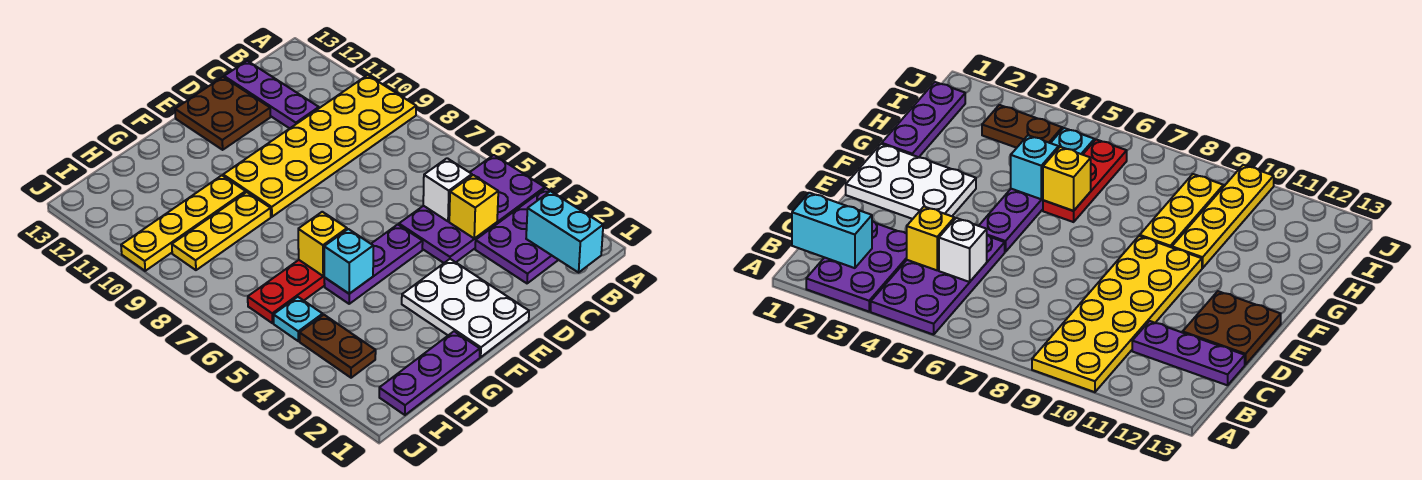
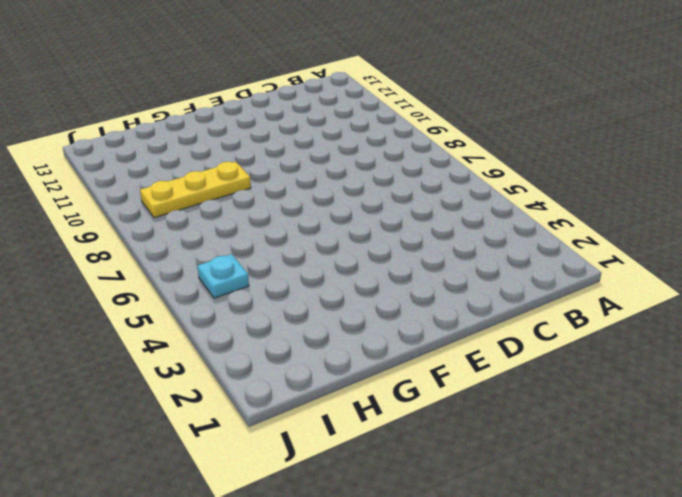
none -> purple 2x3 plate [475,188,596,283]
none -> purple 2x4 plate [399,155,545,263]
none -> yellow 2x6 plate [223,75,416,217]

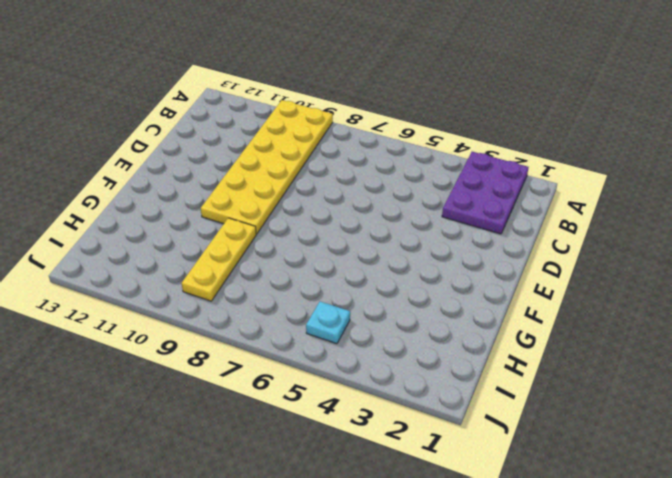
none -> purple 2x4 plate [399,155,545,263]
none -> purple 1x3 plate [224,61,319,129]
none -> brown 2x2 plate [175,77,270,150]

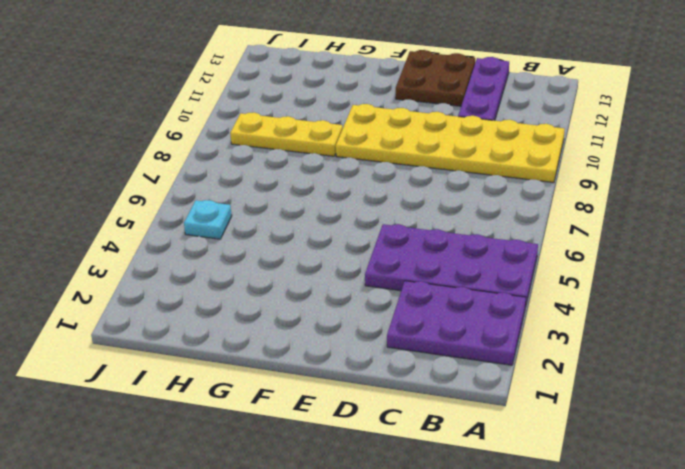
none -> white 2x3 plate [402,259,529,357]
none -> purple 1x3 plate [324,225,423,304]
none -> purple 1x3 plate [379,331,480,415]

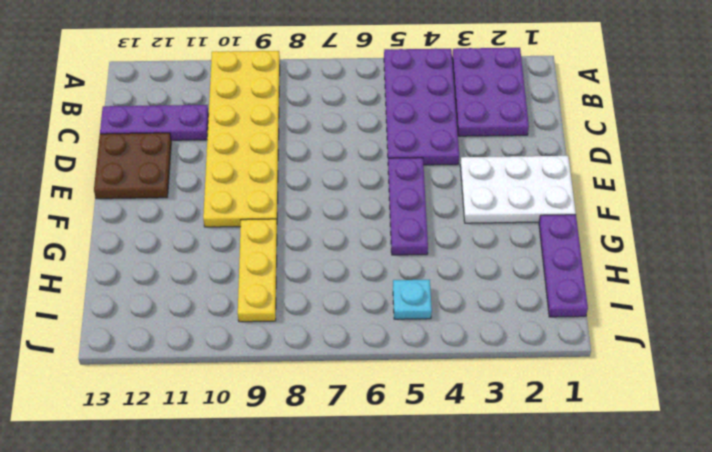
none -> red 1x3 plate [248,260,325,323]
none -> yellow 1x4 plate [121,176,246,271]
none -> brown 1x2 plate [300,315,376,378]

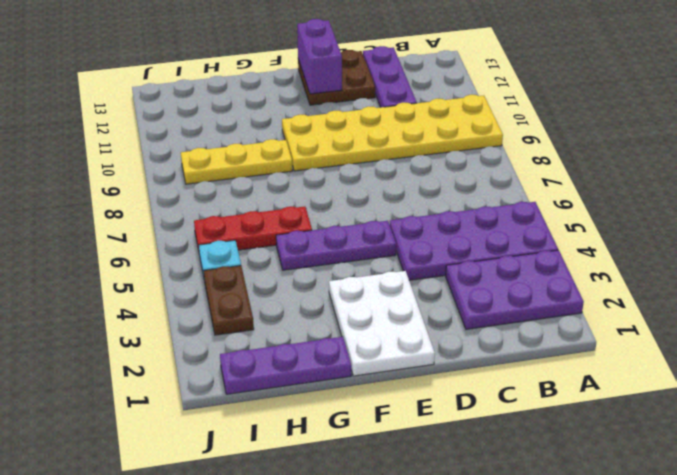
purple 1x2 brick [297,19,342,94] -> none
none -> yellow 1x4 plate [121,176,246,271]
none -> cyan 1x2 brick [526,191,603,272]
none -> yellow 1x1 brick [449,175,498,239]

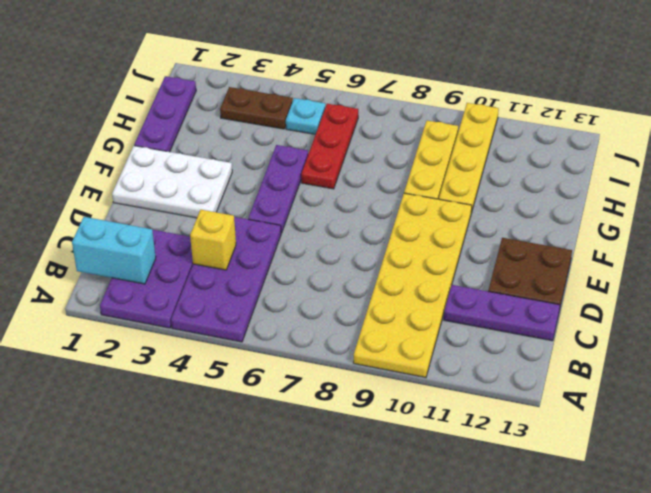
none -> white 1x1 brick [423,158,472,221]
none -> cyan 1x1 brick [324,229,373,294]
none -> yellow 1x1 brick [298,212,347,276]

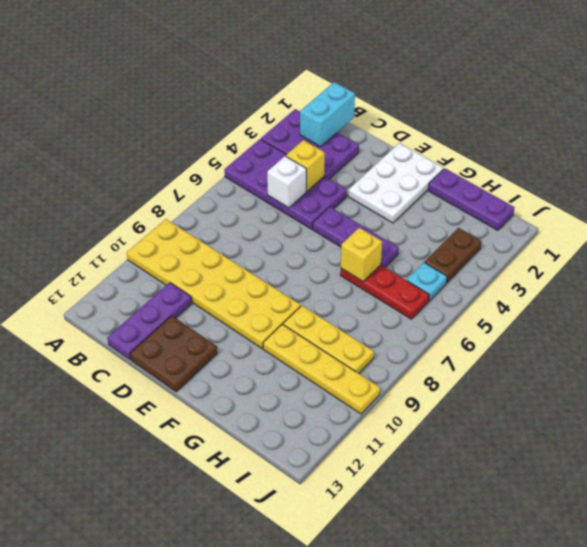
none -> cyan 1x1 brick [324,229,373,294]

